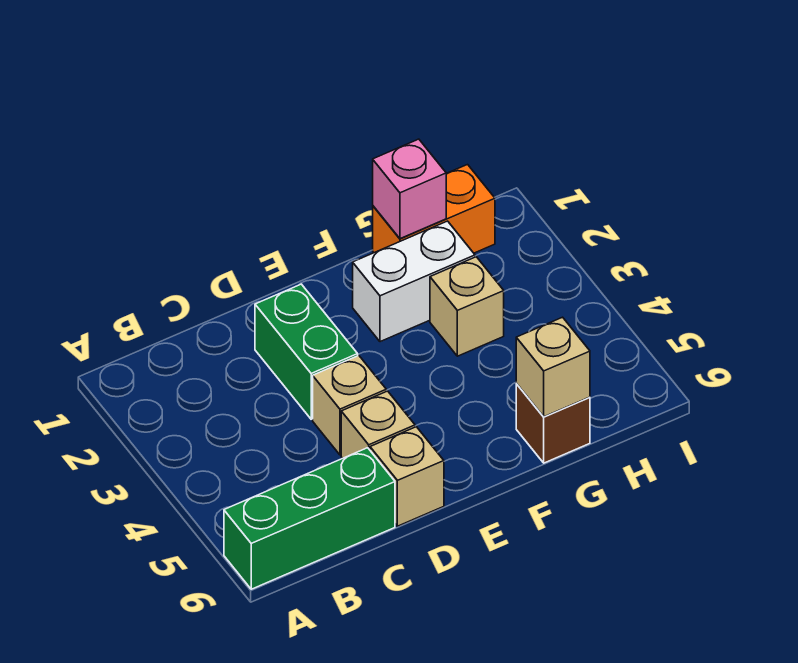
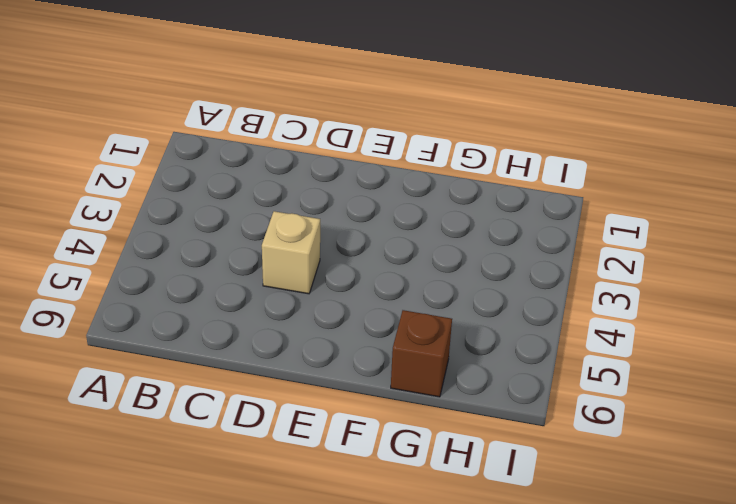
none -> green 1x3 brick [224,448,395,589]
none -> green 1x2 brick [255,284,358,419]

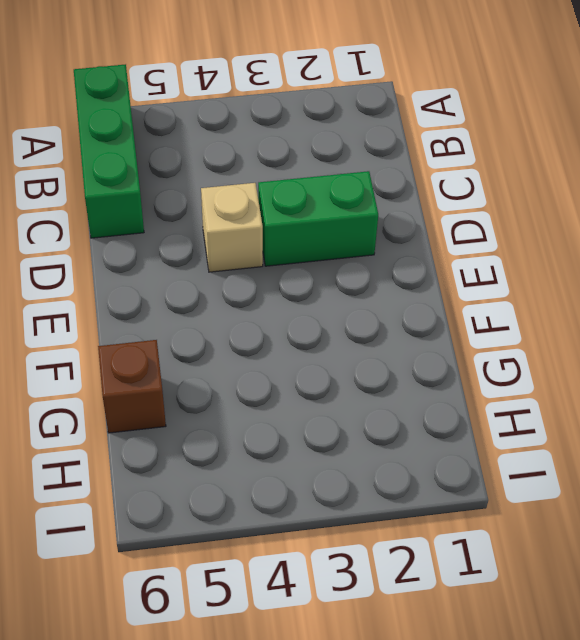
none -> tan 1x1 brick [341,391,415,458]
none -> tan 1x1 brick [370,427,444,526]

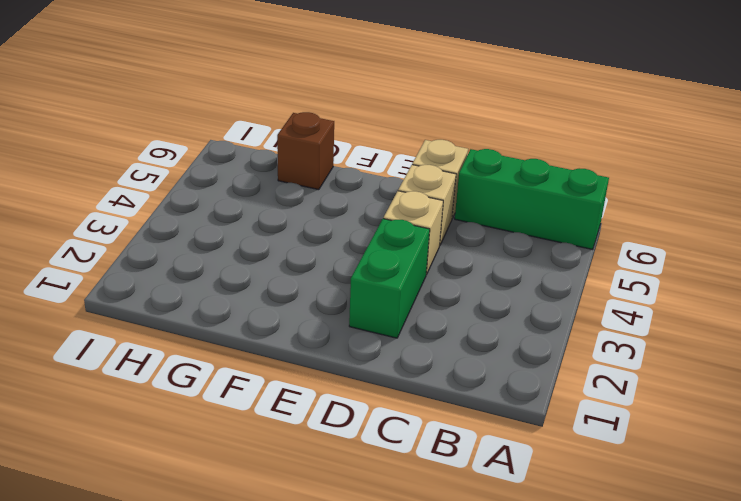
none -> white 1x2 brick [353,221,475,342]
none -> orange 1x2 brick [373,165,495,253]

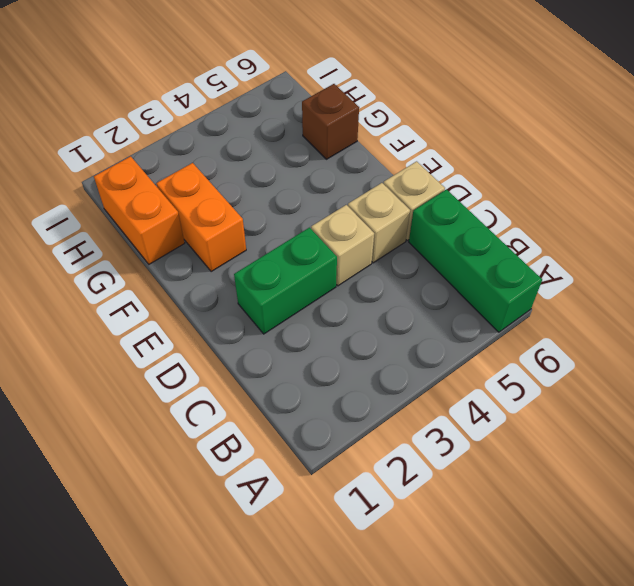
orange 1x2 brick [156,163,246,272] -> white 1x2 brick [353,221,475,342]
none -> tan 1x1 brick [430,257,504,356]
none -> pink 1x1 brick [373,139,446,239]

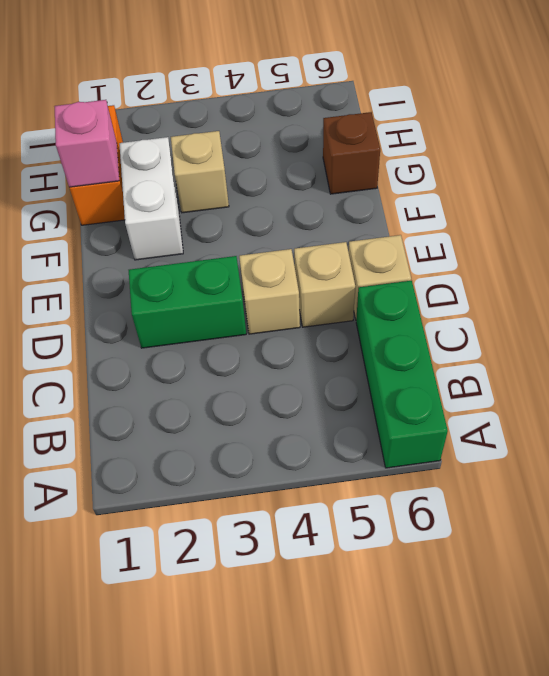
none -> tan 1x1 brick [516,317,590,417]

